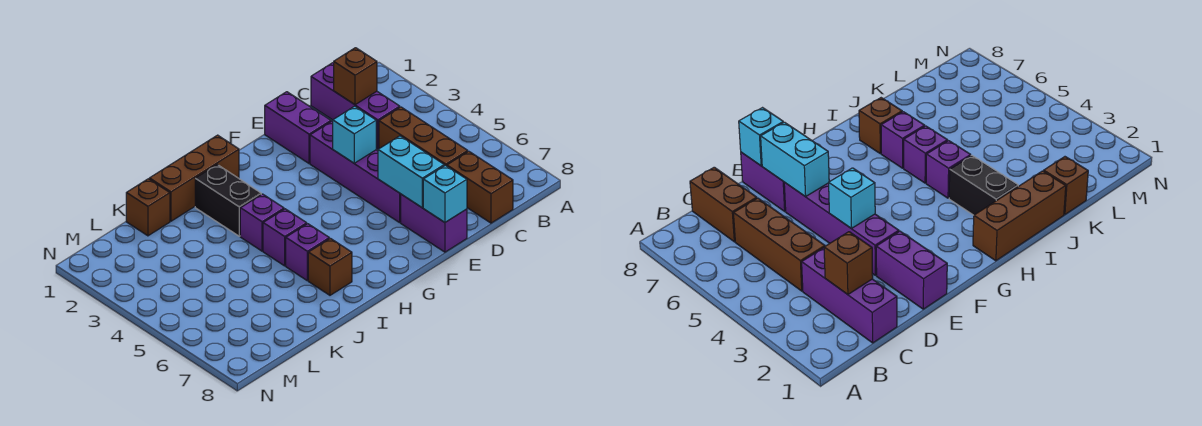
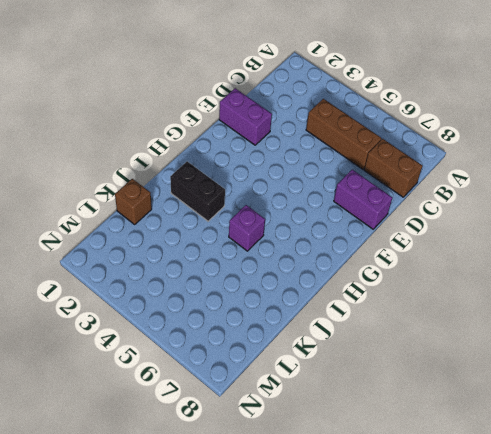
none -> purple 1x3 brick [311,63,400,149]
none -> purple 1x4 brick [310,121,401,223]
none -> brown 1x3 brick [149,135,239,221]

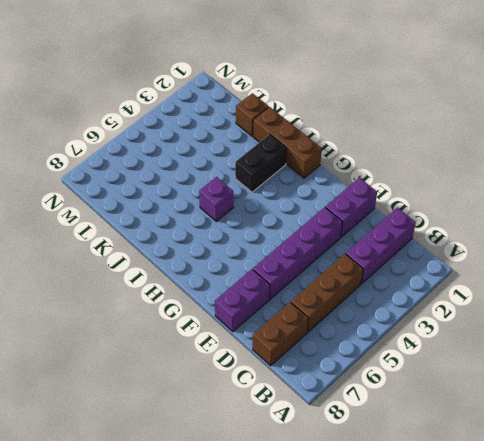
none -> purple 1x1 brick [240,194,284,251]
none -> purple 1x1 brick [286,224,329,281]
none -> brown 1x1 brick [308,238,352,295]

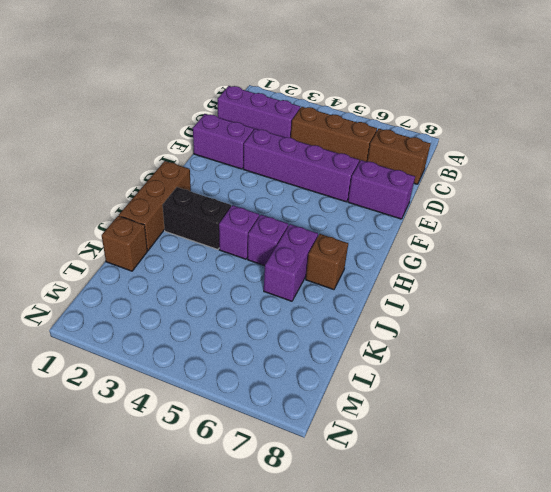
purple 1x2 brick [264,224,318,301] -> purple 1x1 brick [286,224,329,281]
none -> brown 1x1 brick [334,48,377,105]
none -> cyan 1x1 brick [333,106,376,163]
none -> cyan 1x2 brick [378,136,444,207]

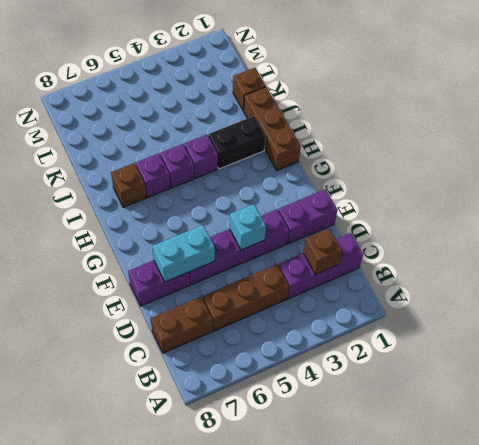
none -> cyan 1x1 brick [423,165,467,222]

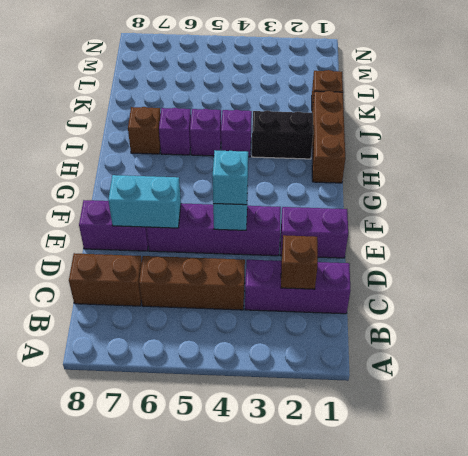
cyan 1x1 brick [212,150,248,205] -> cyan 1x1 brick moved to [423,165,467,222]

